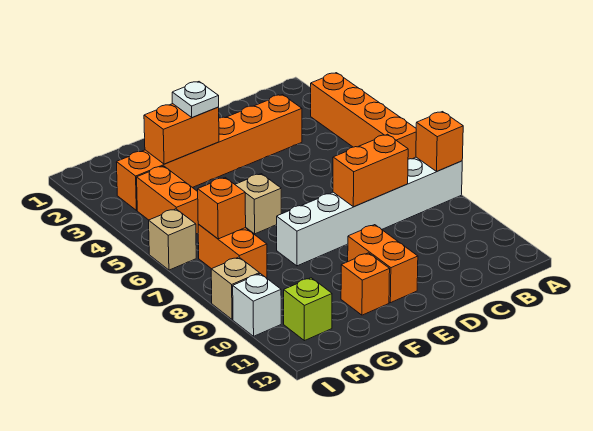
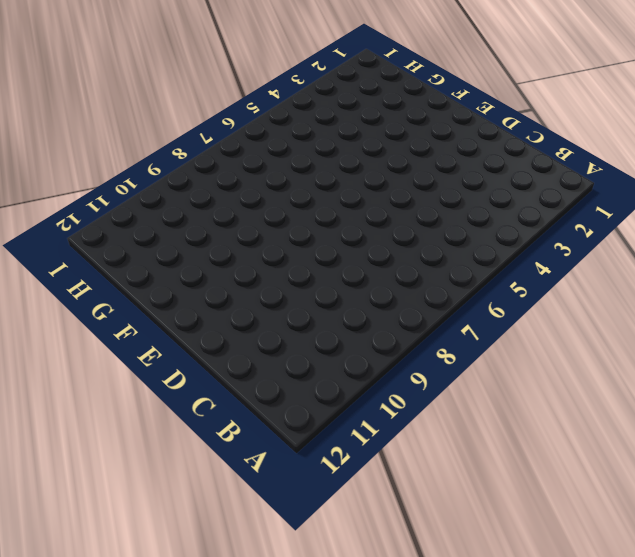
none -> orange 1x4 brick [311,73,416,159]
none -> white 1x6 brick [277,157,462,266]
none -> orange 1x6 brick [116,95,302,210]

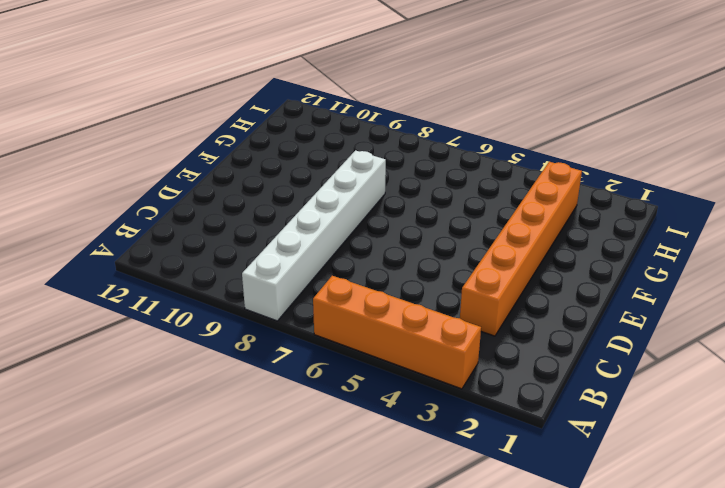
none -> orange 1x2 brick [348,225,418,303]
none -> tan 1x1 brick [235,174,281,234]
none -> orange 1x1 brick [341,253,390,315]

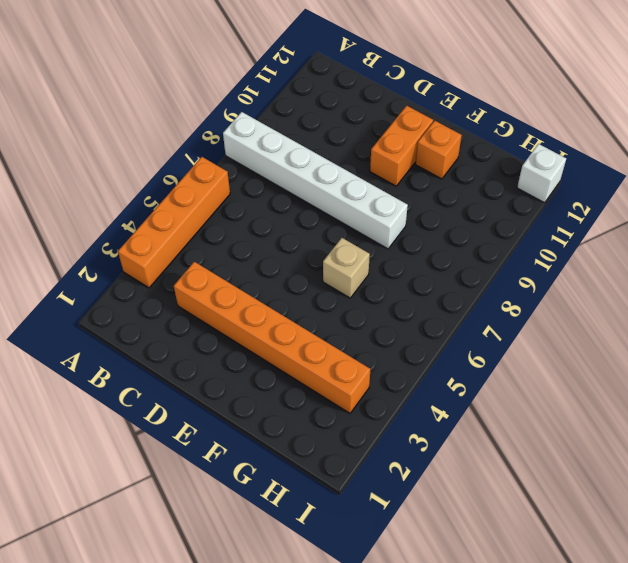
white 1x1 brick [517,144,566,203] -> white 1x1 brick moved to [233,274,281,336]
none -> orange 1x2 brick [137,166,198,234]
none -> orange 1x2 brick [198,224,267,278]
none -> lime 1x1 brick [284,278,332,341]

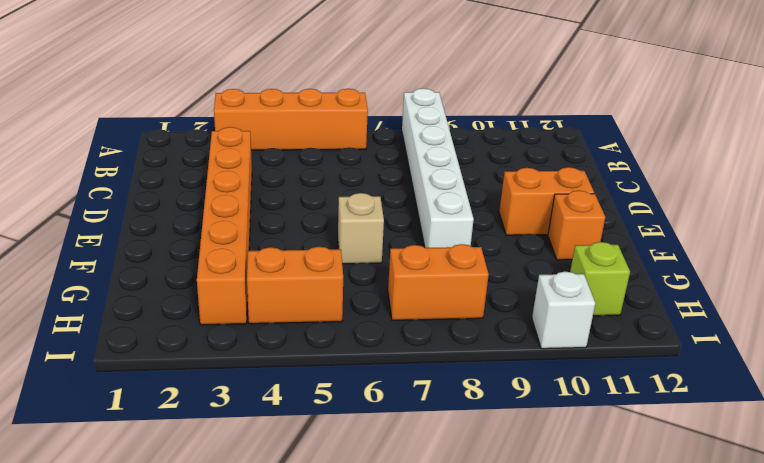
none -> tan 1x1 brick [149,209,196,270]
none -> tan 1x1 brick [211,257,259,320]
none -> orange 1x1 brick [416,112,463,171]

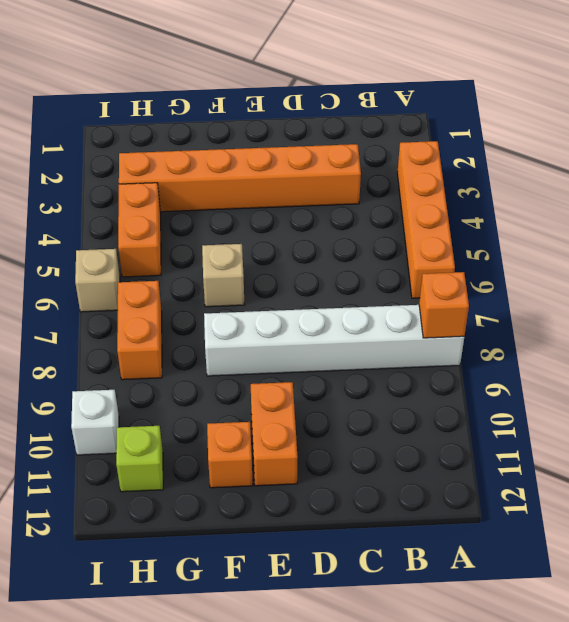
none -> tan 1x1 brick [211,257,259,320]
none -> orange 1x2 brick [333,134,408,207]
none -> orange 1x2 brick [144,104,219,164]

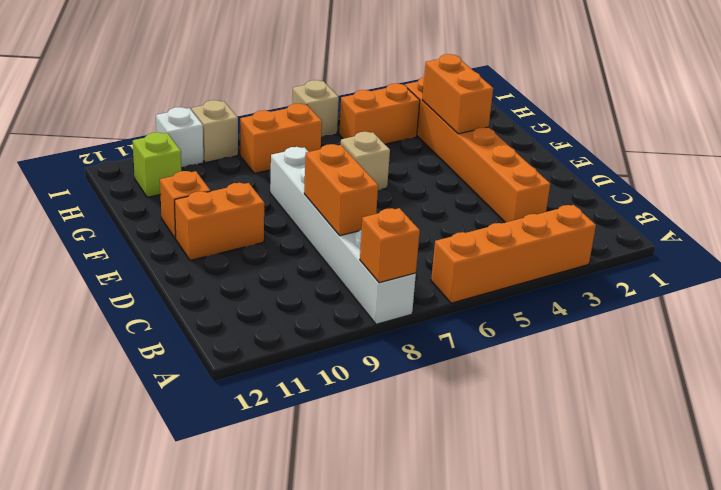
none -> orange 1x1 brick [198,178,246,239]
none -> white 1x1 plate [172,82,219,118]

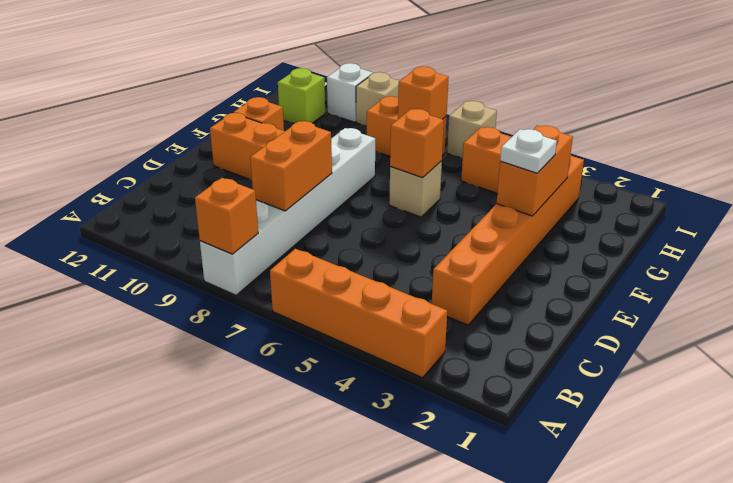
orange 1x1 brick [390,109,444,178] -> none

